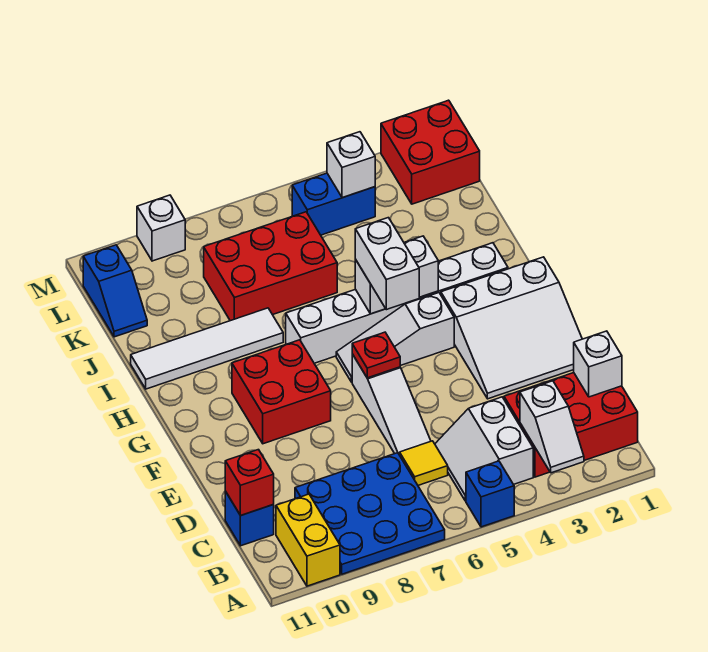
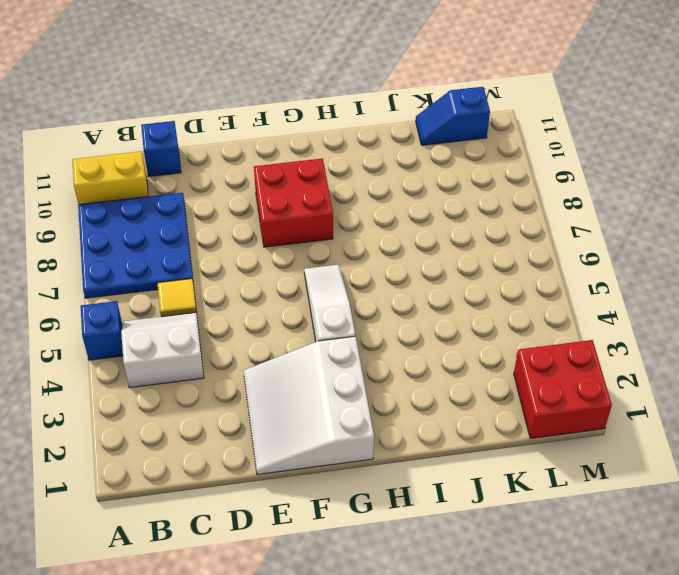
none -> red 2x3 brick [504,373,638,477]
none -> white 1x3 slope [352,354,431,455]
none -> white 1x6 brick [286,243,508,363]

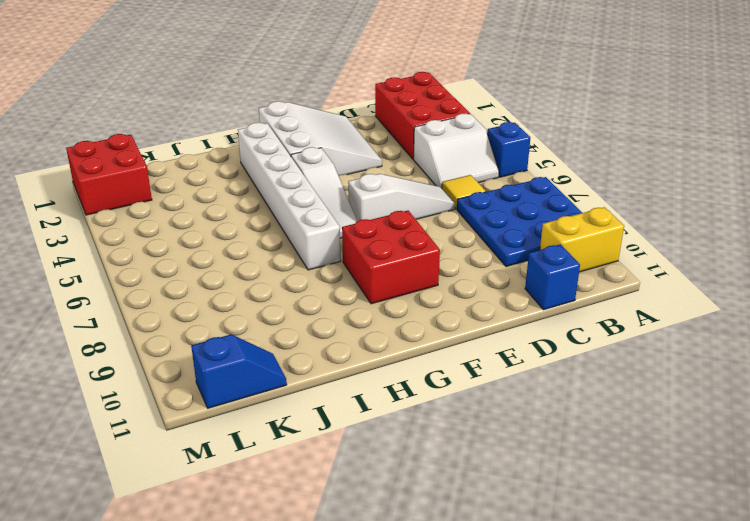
none -> white 1x4 tile [131,308,283,389]
none -> red 2x3 brick [204,212,337,321]
none -> blue 1x2 brick [292,173,375,235]

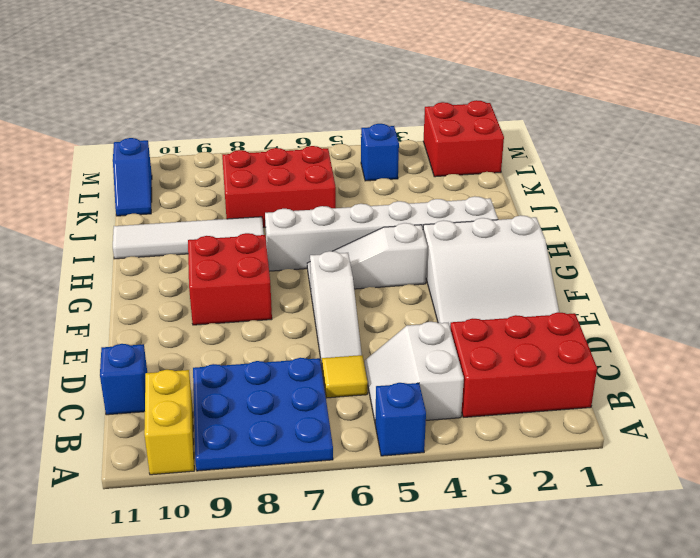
blue 1x1 brick [361,124,399,181] -> blue 1x2 brick [292,173,375,235]
none -> white 1x1 brick [137,195,185,261]
none -> white 1x2 slope [520,381,584,473]
none -> white 1x1 brick [574,331,622,397]

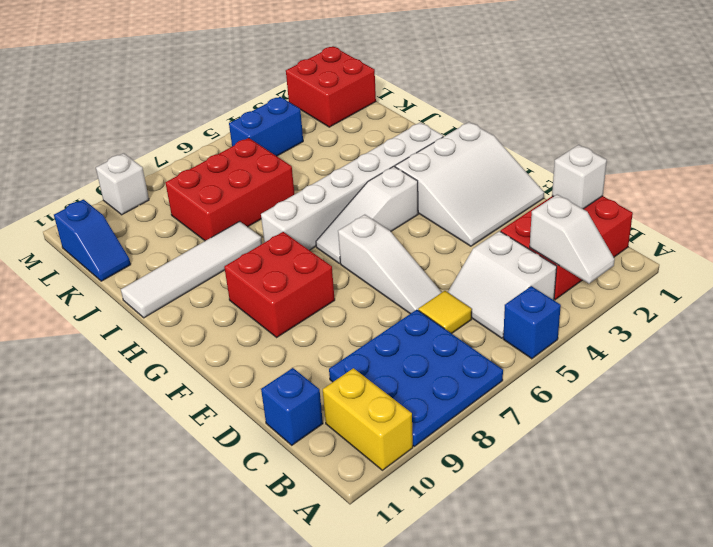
none -> red 1x1 brick [225,450,274,516]
none -> red 1x1 plate [352,332,400,378]
none -> white 1x2 brick [355,236,438,314]

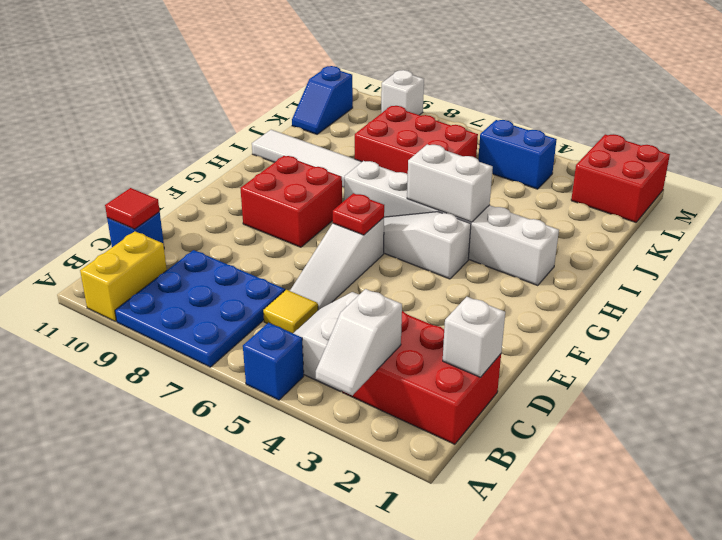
red 1x1 tile [105,188,160,229] -> red 1x1 brick [225,450,274,516]
none -> white 3x3 slope [441,257,582,399]
none -> white 1x1 brick [327,132,375,198]
none -> white 1x2 brick [355,218,419,310]

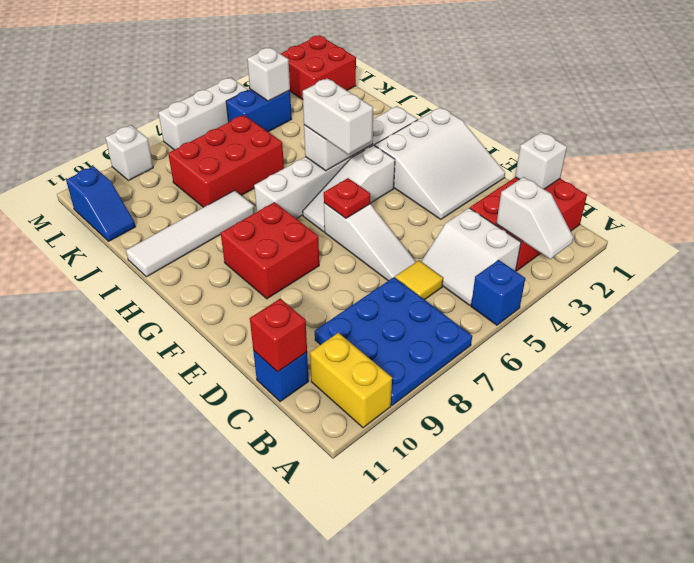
white 1x3 brick [158,78,248,150] -> none

